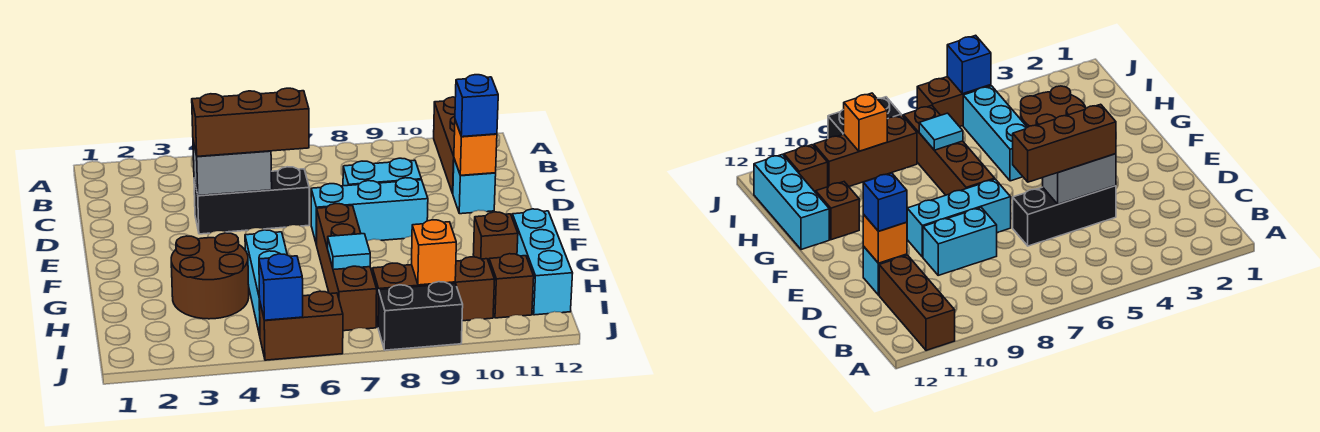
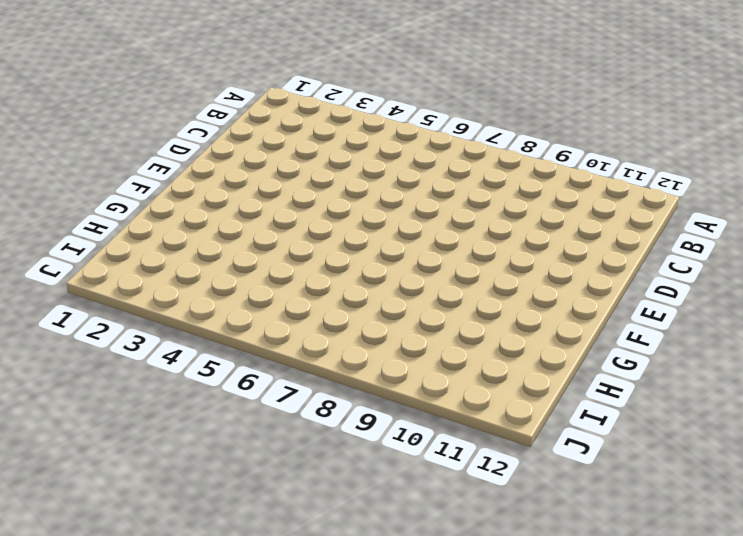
none -> brown 1x3 brick [434,97,455,194]
none -> black 1x3 brick [194,167,309,234]
none -> cyan 1x2 brick [343,158,421,186]

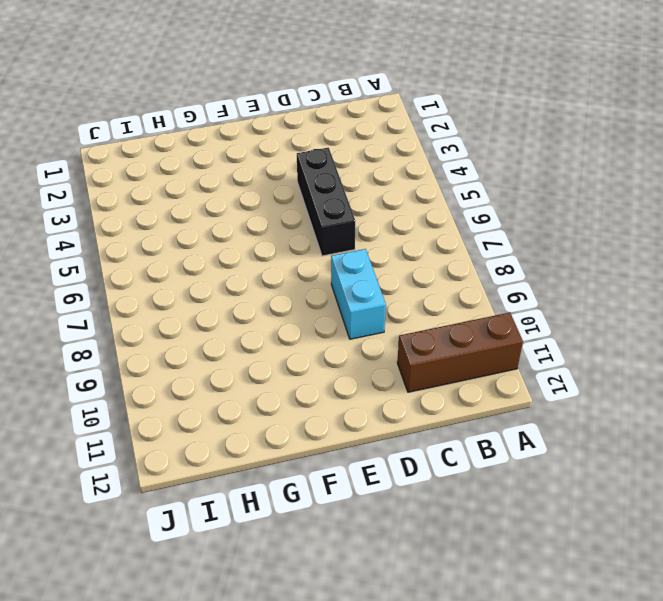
none -> cyan 1x1 brick [453,159,496,214]
none -> cyan 1x3 brick [311,178,428,245]
none -> brown 1x4 brick [317,204,377,331]

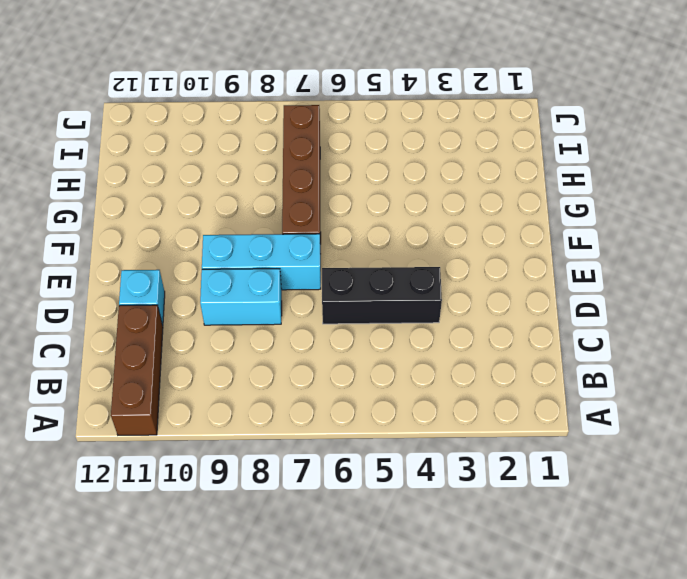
none -> brown 2x2 round brick [171,233,249,319]
none -> cyan 1x3 brick [245,230,287,336]
none -> brown 1x1 brick [473,212,518,262]

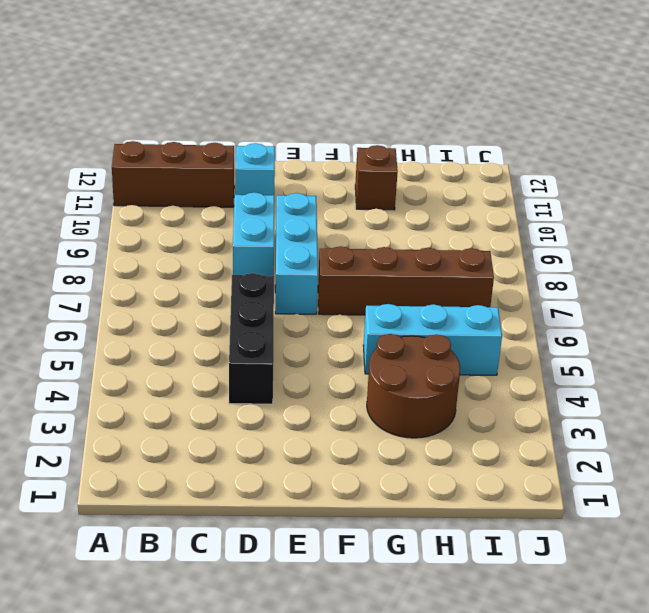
none -> cyan 1x3 brick [512,209,573,315]
none -> brown 1x3 brick [372,257,495,326]
none -> brown 1x1 brick [489,254,534,318]

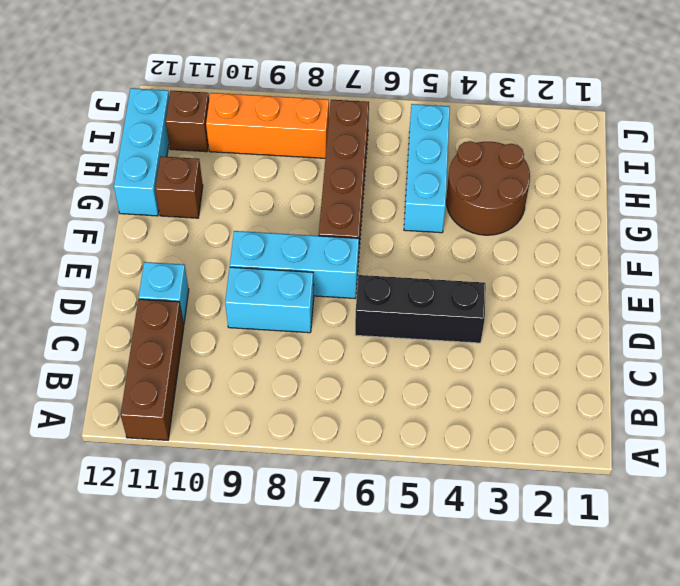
orange 1x3 brick [206,93,329,158] -> brown 1x3 brick [372,257,495,326]
none -> brown 1x2 brick [260,291,343,360]
none -> black 1x2 brick [378,282,463,350]
none -> grey 1x2 brick [193,141,272,196]

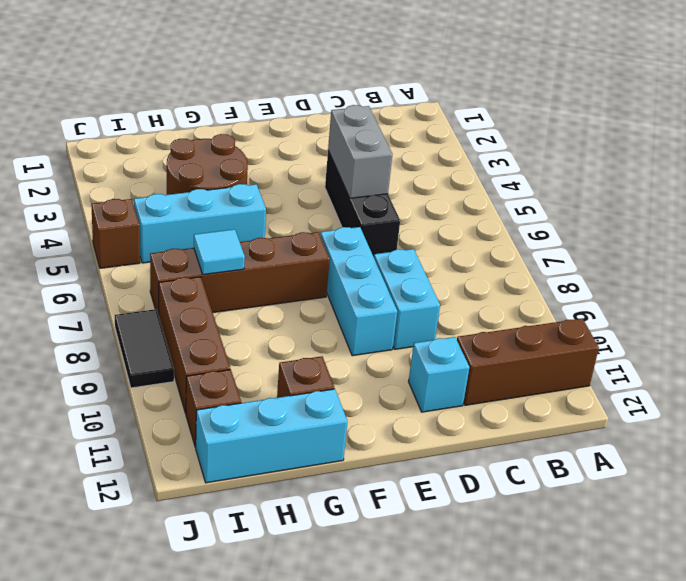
brown 1x1 brick [91,199,140,268] -> brown 1x2 brick [260,291,343,360]
black 1x2 tile [115,309,174,388] -> black 1x2 brick [378,282,463,350]
none -> orange 1x1 brick [454,120,497,175]
none -> orange 1x1 brick [412,220,456,285]
none -> blue 1x1 brick [259,254,303,320]

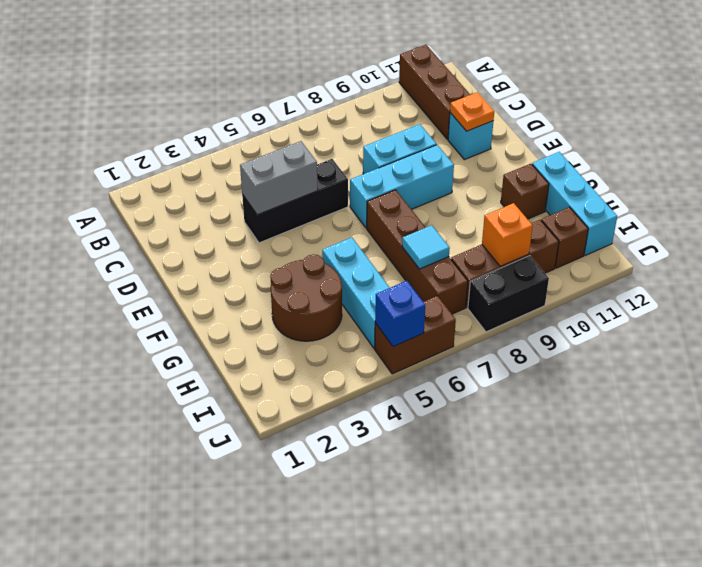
orange 1x1 plate [450,92,494,131] -> orange 1x1 brick [454,120,497,175]
none -> brown 1x3 brick [192,88,309,156]
none -> blue 1x1 brick [455,75,498,137]

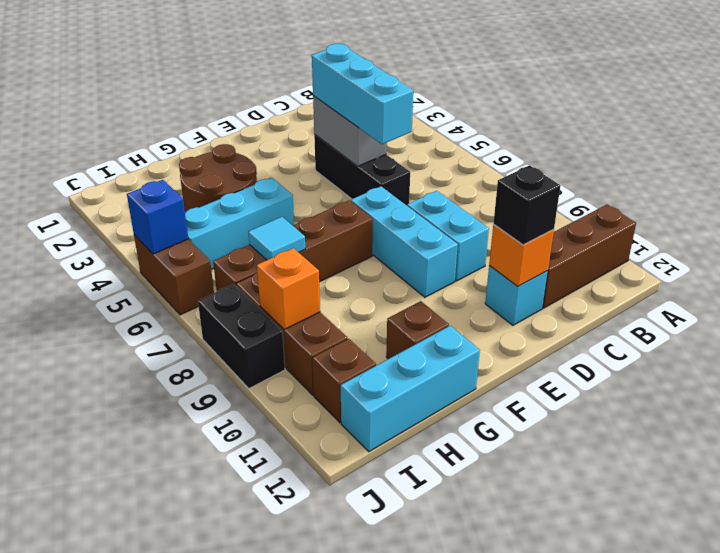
cyan 1x3 brick [312,44,413,144] -> brown 1x3 brick [192,88,309,156]
black 1x1 brick [493,165,561,245] -> blue 1x1 brick [455,75,498,137]

